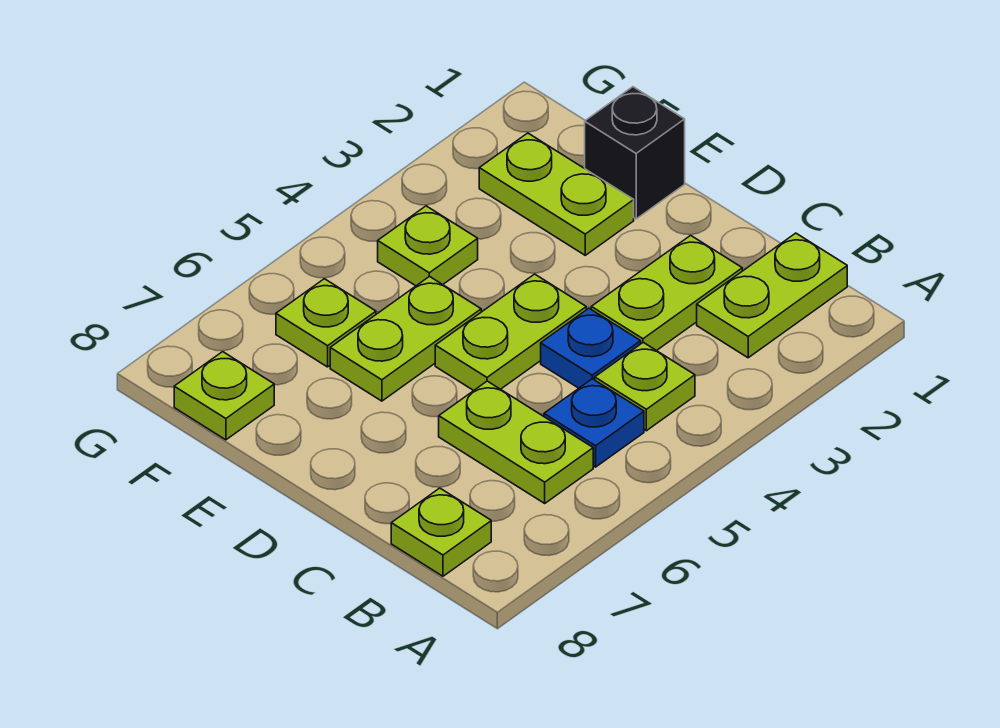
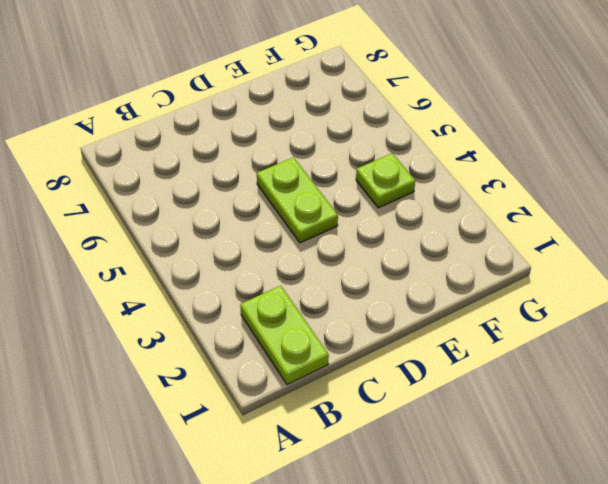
none -> lime 1x1 plate [595,342,695,431]
none -> blue 1x1 plate [544,379,644,467]
none -> lime 1x2 plate [439,381,593,503]

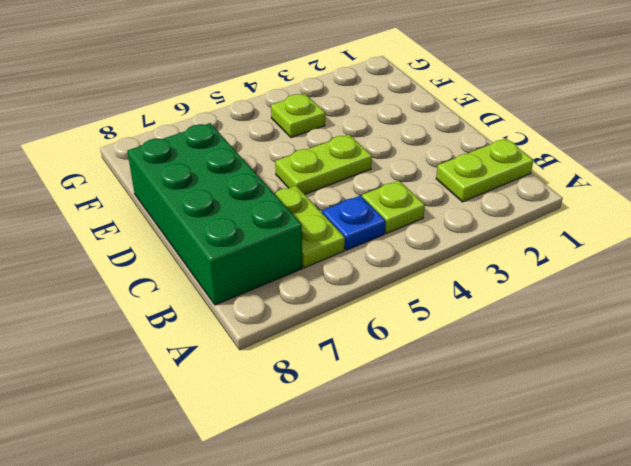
green 2x4 brick [127,123,302,305] -> lime 1x1 plate [391,488,491,576]
none -> lime 1x2 plate [591,235,742,351]
none -> blue 1x1 plate [541,308,641,388]
none -> black 1x1 brick [585,87,685,219]

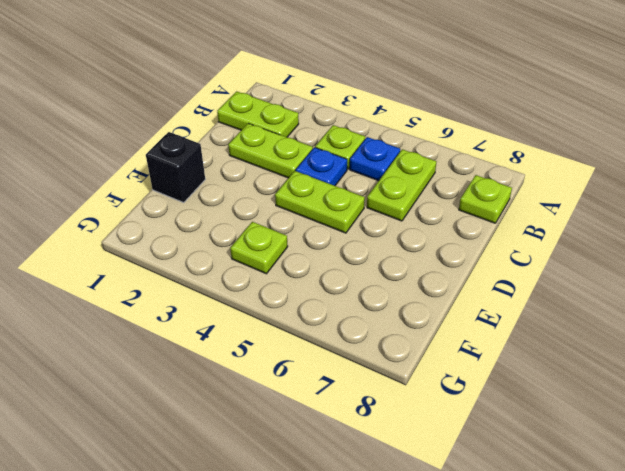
none -> lime 1x2 plate [479,133,634,255]
none -> lime 1x2 plate [330,276,481,401]
none -> lime 1x1 plate [276,279,376,367]

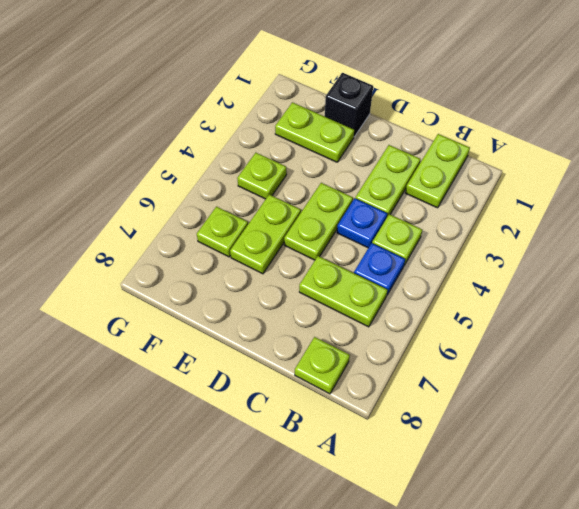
none -> lime 1x1 plate [174,352,274,440]

